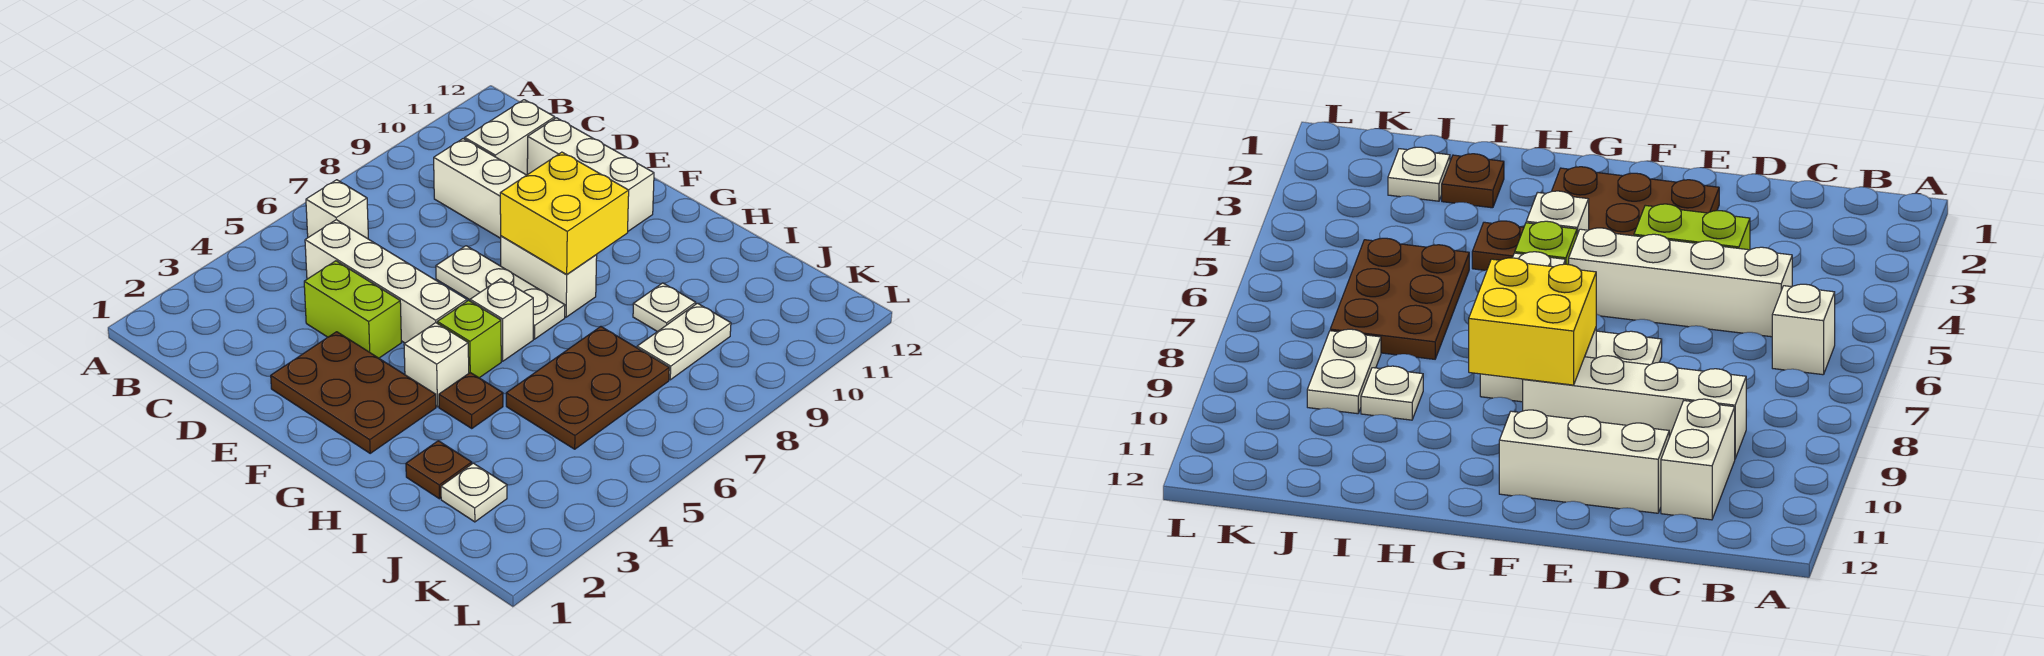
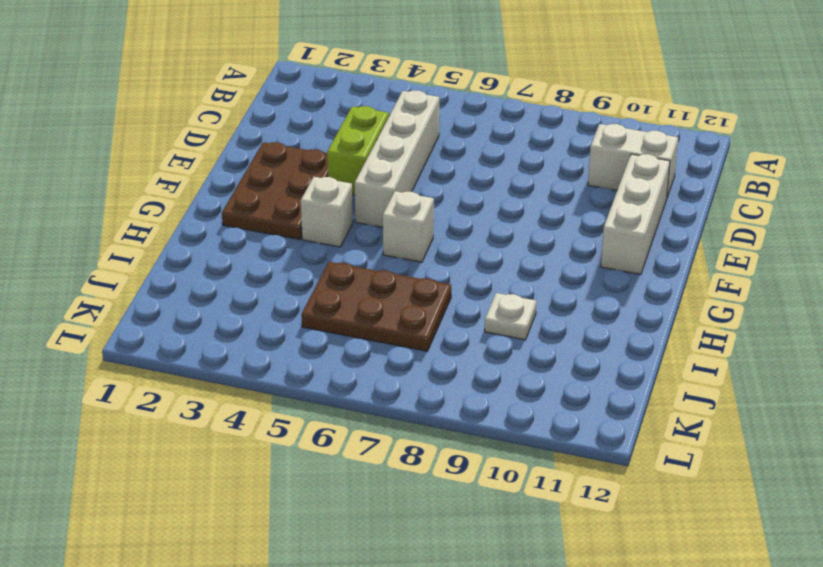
none -> white 1x1 brick [306,180,368,239]
none -> white 1x4 brick [434,139,526,238]
none -> white 1x3 plate [436,246,565,339]

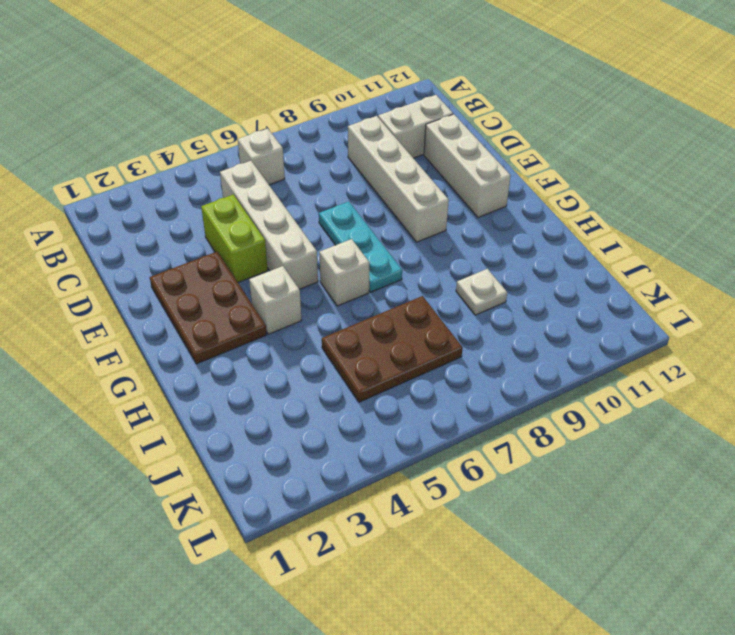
cyan 1x3 plate [319,202,402,292] -> white 1x3 plate [436,246,565,339]
none -> white 1x2 brick [501,236,597,317]
none -> lime 1x1 brick [437,300,501,378]
none -> brown 1x1 plate [439,373,503,428]

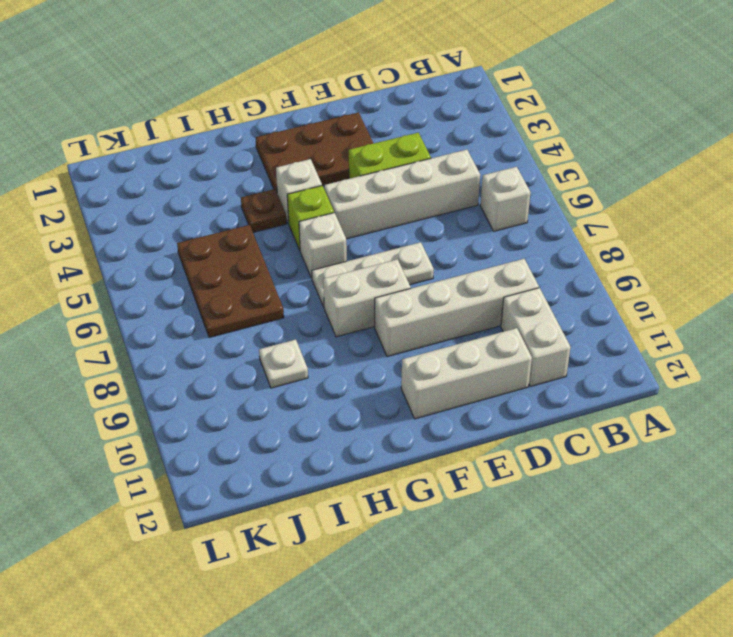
none -> brown 1x1 plate [406,441,472,499]
none -> white 1x1 plate [441,463,507,522]
none -> white 1x2 plate [637,303,731,380]

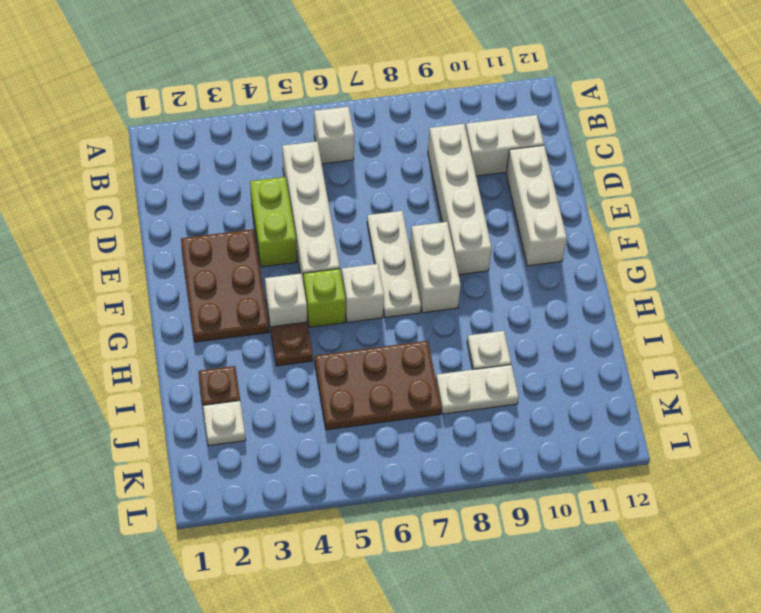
none -> yellow 2x2 brick [500,152,629,275]

